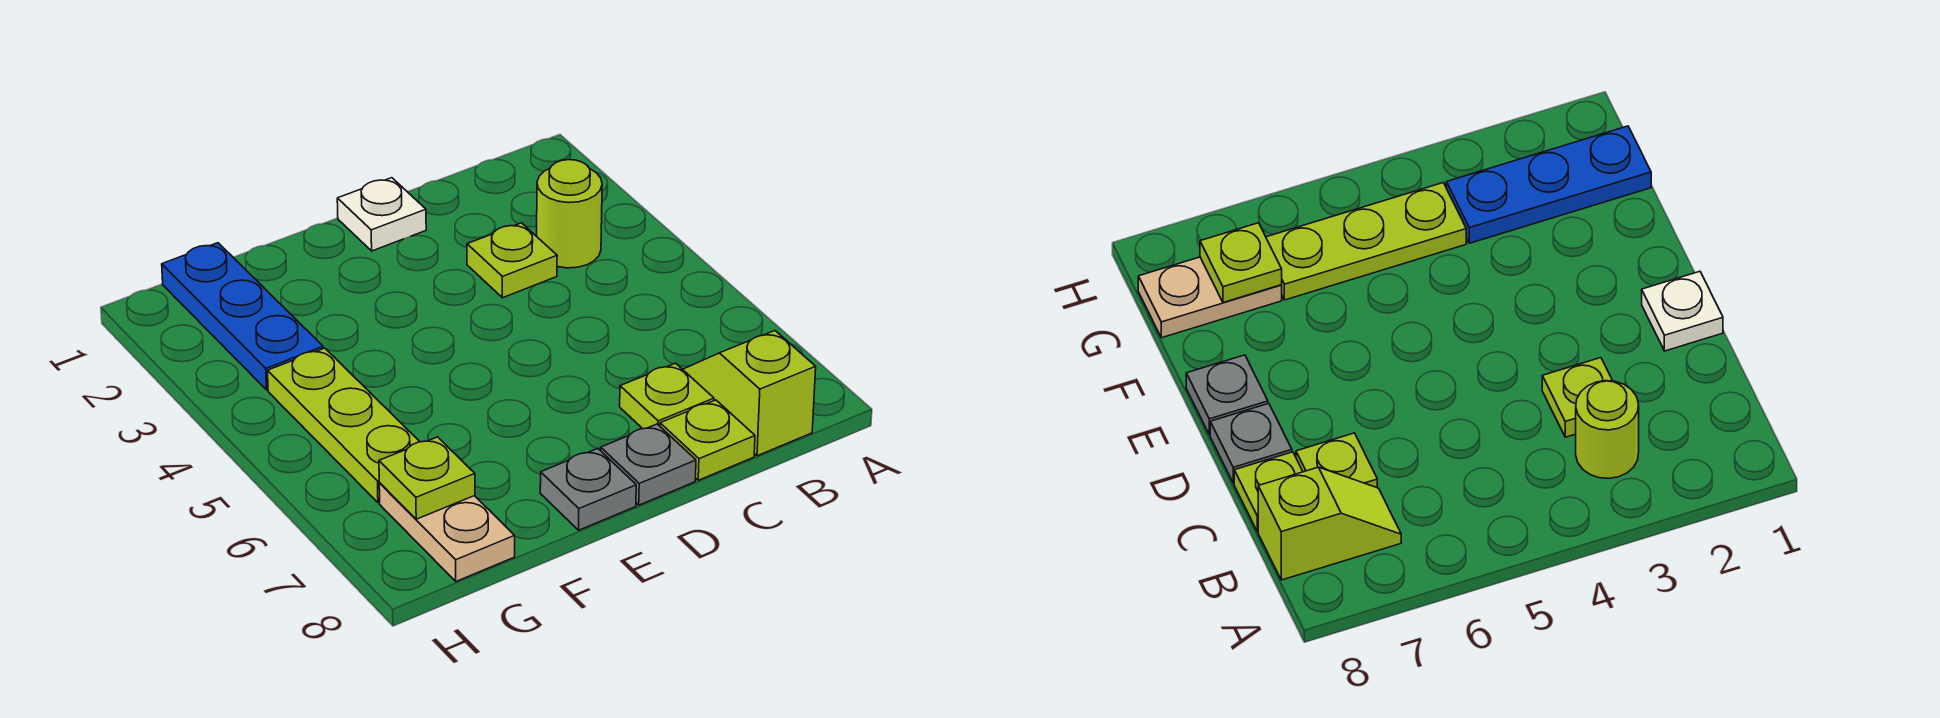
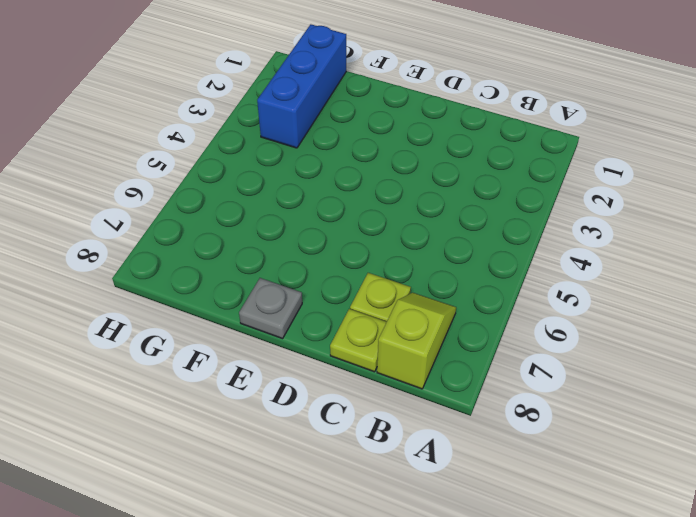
blue 1x3 brick [257,24,346,148] -> blue 1x3 plate [162,243,323,390]
none -> lime 1x1 round brick [537,160,602,268]
none -> lime 1x1 plate [467,223,557,298]
none -> white 1x1 plate [337,178,426,251]

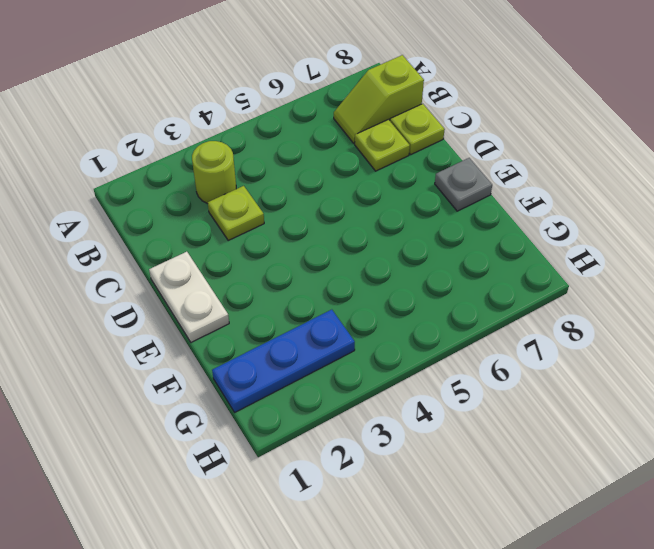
white 1x2 plate [149,252,229,342] -> white 1x1 plate [337,178,426,251]
none -> grey 1x1 plate [601,424,696,505]
none -> lime 1x3 plate [268,348,420,503]
none -> tan 1x2 plate [379,483,515,581]

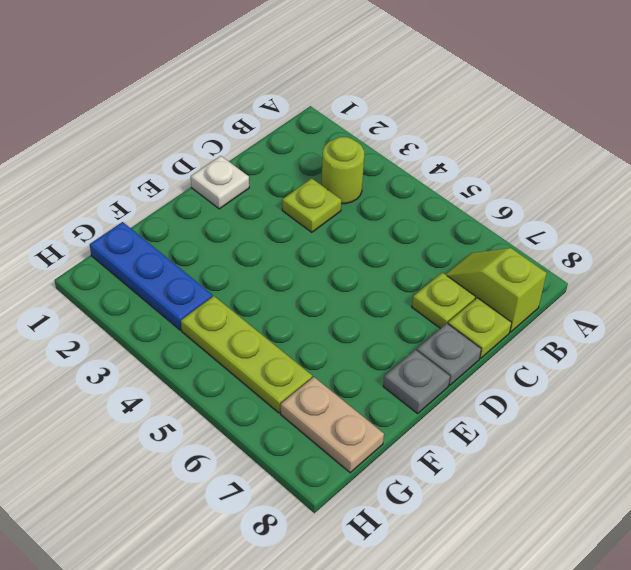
none -> lime 1x1 plate [379,437,475,519]

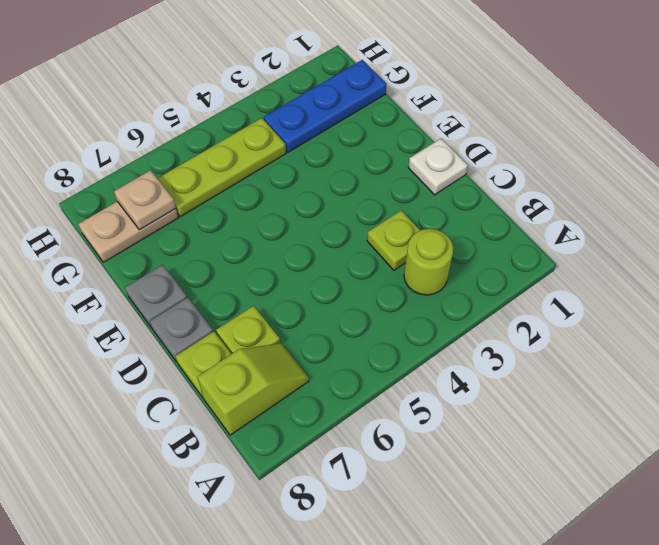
tan 1x1 plate [114,170,176,230] -> lime 1x1 plate [379,437,475,519]

